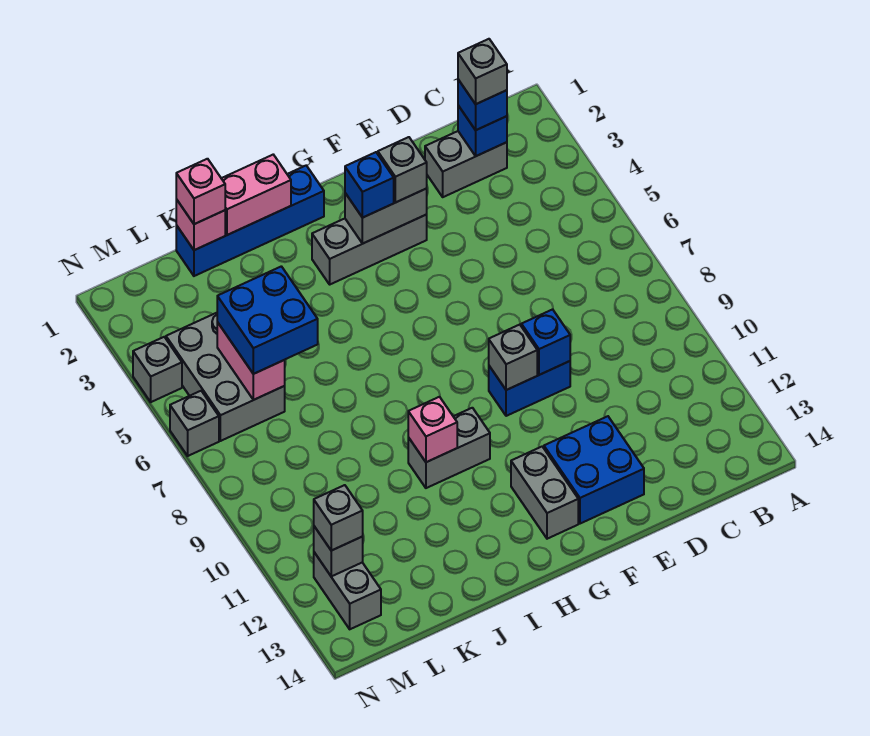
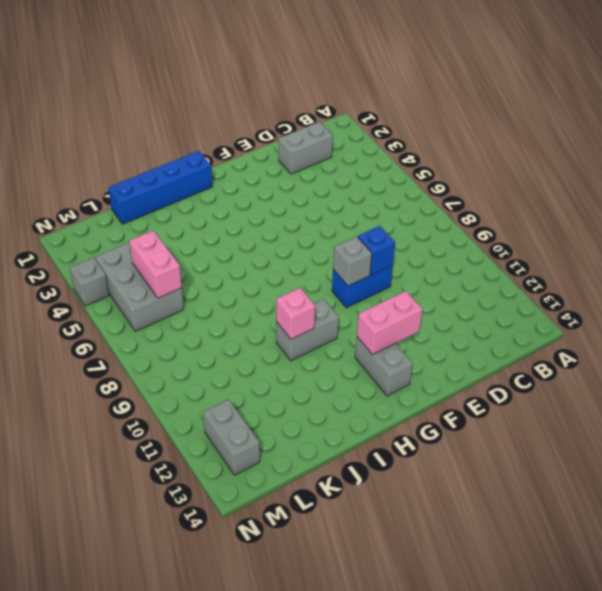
pink 1x2 brick [357,291,423,355] -> pink 1x2 brick moved to [221,155,291,235]
none -> blue 2x2 brick [544,416,644,524]
none -> grey 1x3 brick [312,215,427,284]
none -> grey 1x1 brick [170,391,219,456]

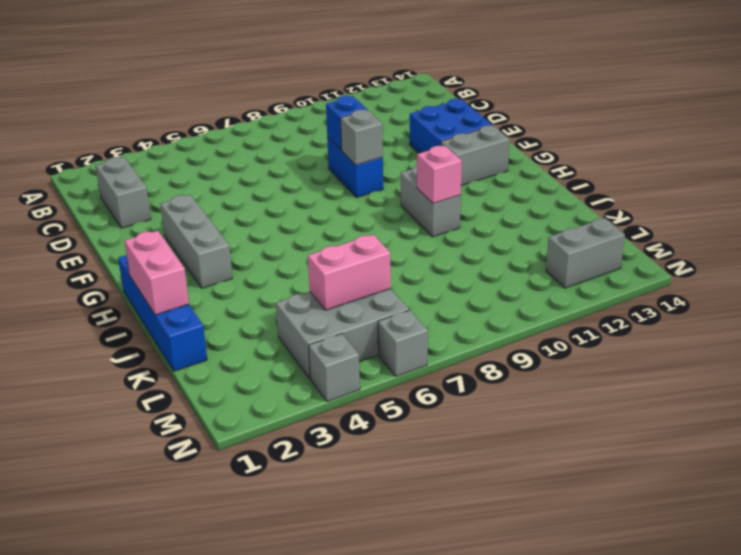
none -> blue 1x1 brick [458,106,507,156]
none -> grey 1x2 brick [345,189,427,244]
none -> pink 1x1 brick [176,199,225,250]

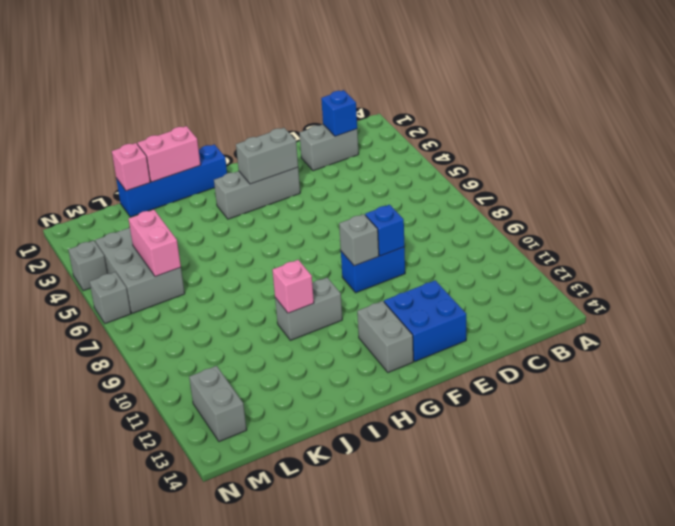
none -> grey 1x1 brick [314,526,363,576]
none -> blue 1x1 brick [458,80,507,130]
none -> grey 1x1 brick [378,137,427,203]

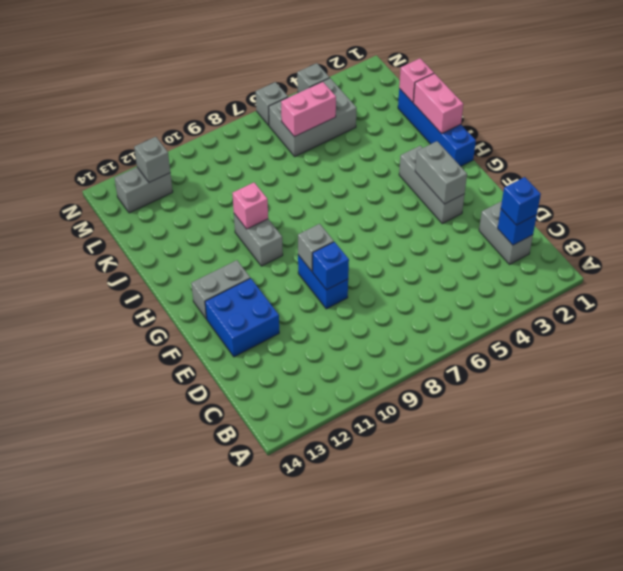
none -> grey 1x1 brick [378,137,427,203]
none -> blue 1x1 brick [345,152,394,218]
none -> pink 1x1 brick [176,159,225,224]

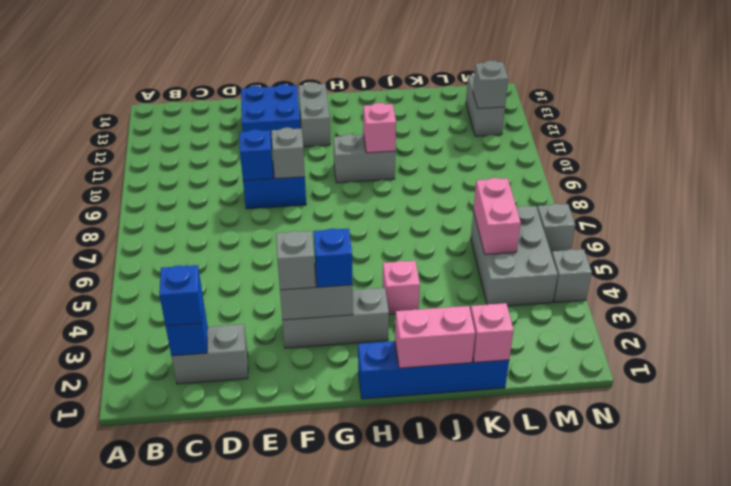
pink 1x1 brick [383,261,420,314] -> pink 1x1 brick moved to [176,159,225,224]
none -> blue 2x2 brick [217,266,318,374]
none -> grey 1x1 brick [314,485,363,551]
none -> grey 1x1 brick [458,39,507,104]

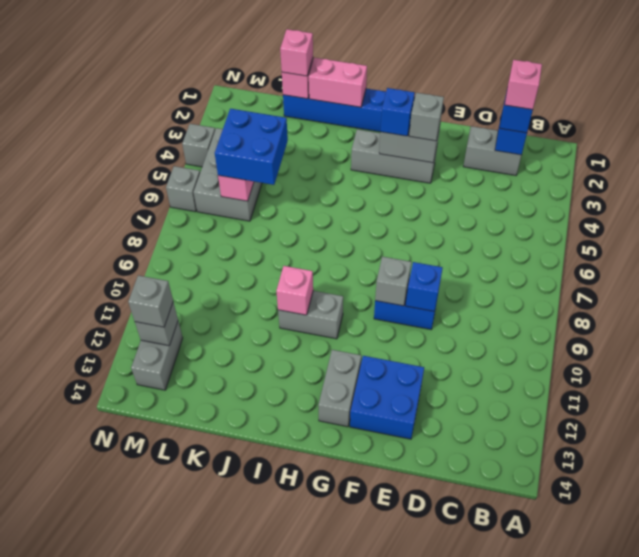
pink 1x1 brick [505,60,542,110] -> grey 1x1 brick [458,39,507,104]

